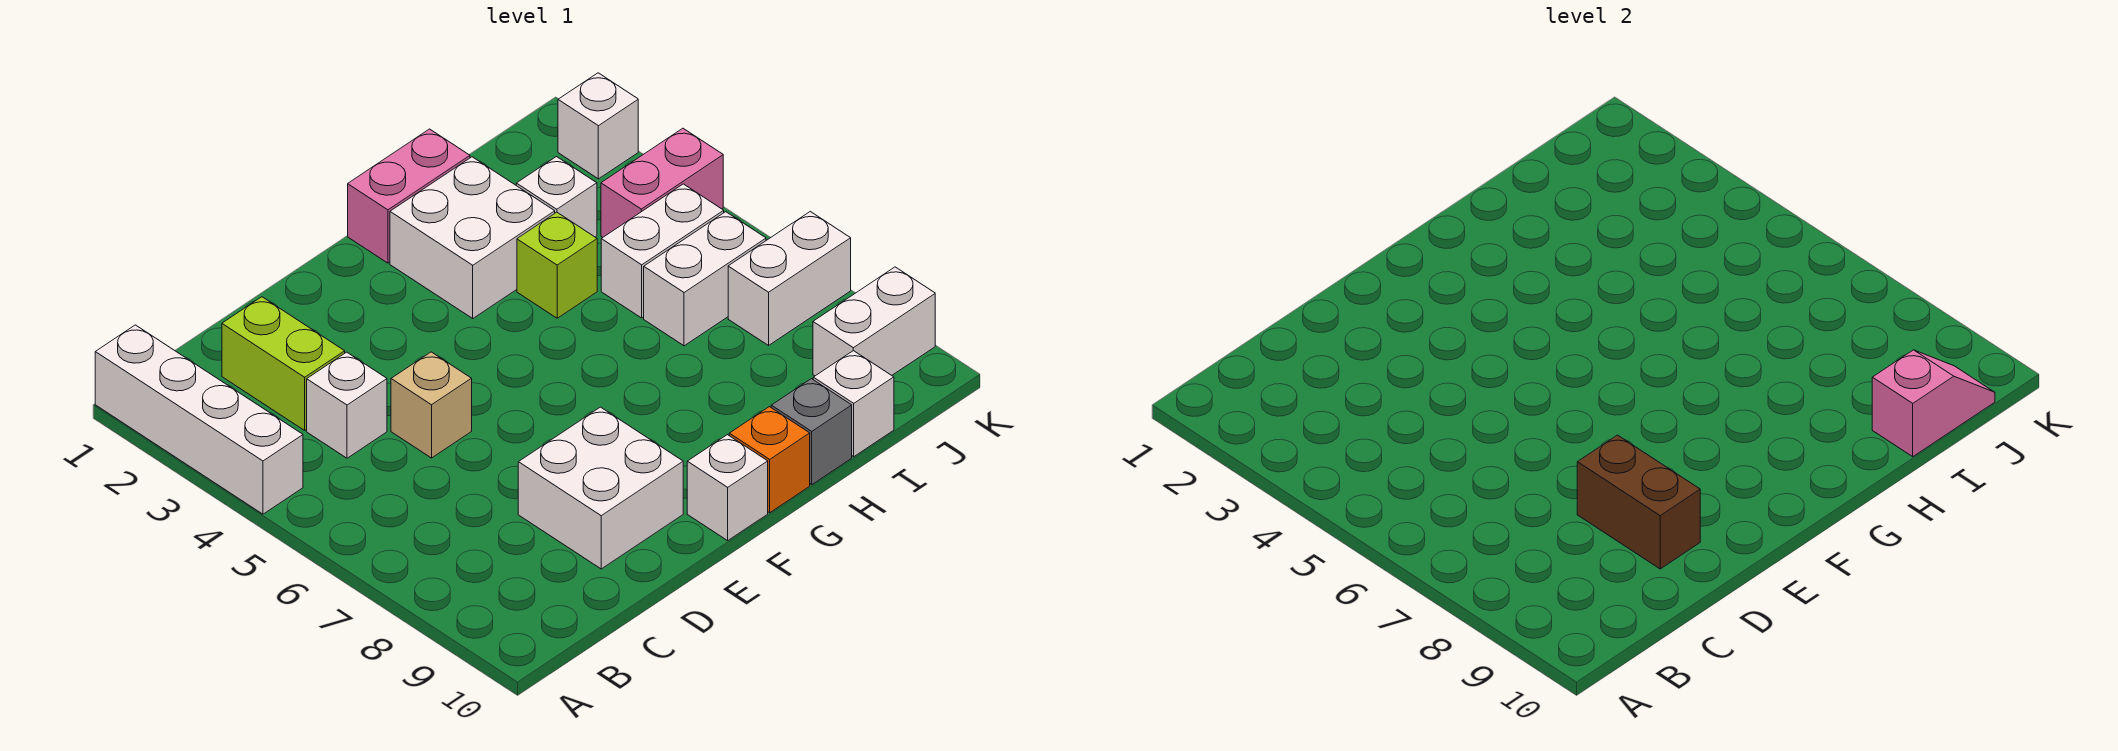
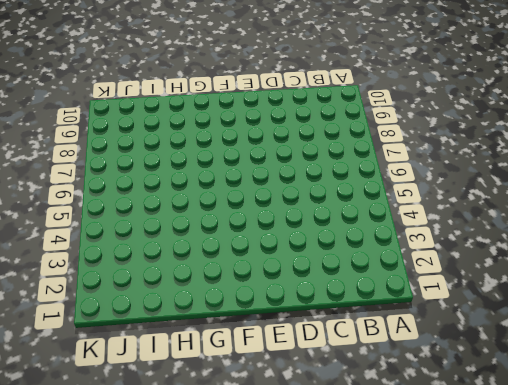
none -> white 1x4 brick [95,325,303,514]
none -> lime 1x2 brick [222,297,345,430]
none -> white 1x1 brick [307,352,387,458]

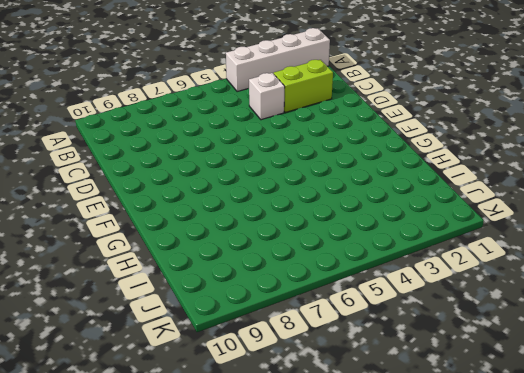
none -> tan 1x1 brick [391,352,472,458]
none -> white 2x2 brick [518,407,683,569]
none -> white 1x1 brick [687,435,768,541]

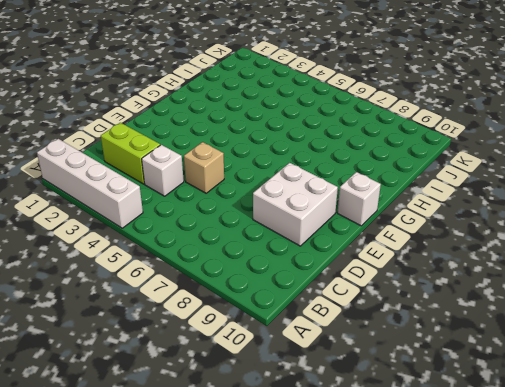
none -> pink 1x2 brick [348,129,470,263]
none -> white 2x2 brick [390,157,555,318]
none -> orange 1x1 brick [729,407,810,513]

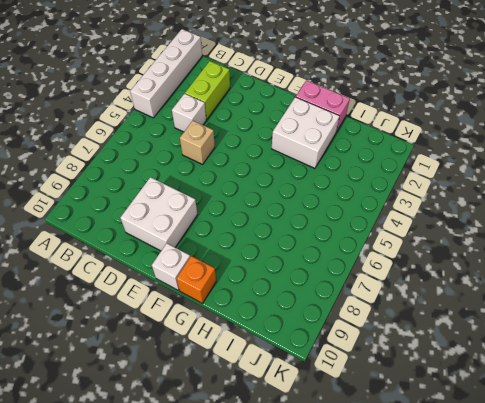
none -> lime 1x1 brick [517,212,597,318]
none -> grey 1x1 brick [771,379,852,485]
none -> white 1x1 brick [516,157,597,237]

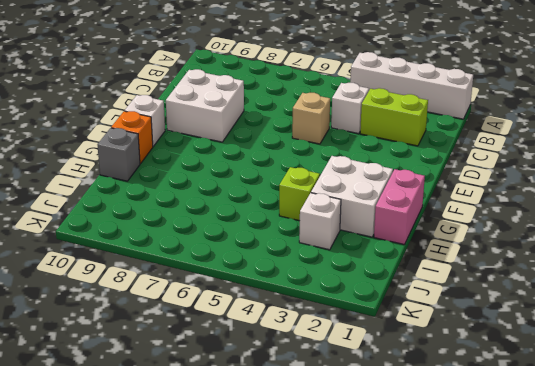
none -> white 1x2 brick [601,184,724,318]
none -> white 1x2 brick [644,212,766,346]
none -> white 1x1 brick [813,351,894,457]

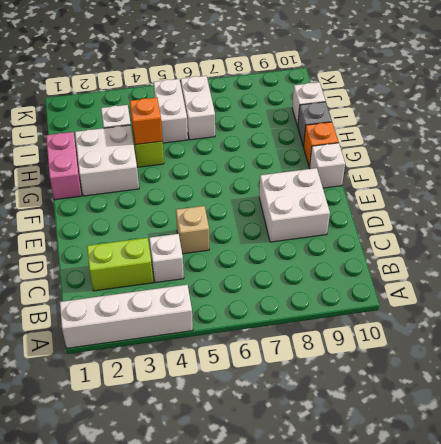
orange 1x1 brick [130,98,163,145] -> none
none -> pink 1x2 brick [601,128,723,237]
none -> white 1x2 brick [728,212,851,345]
none -> white 1x2 brick [813,267,935,376]

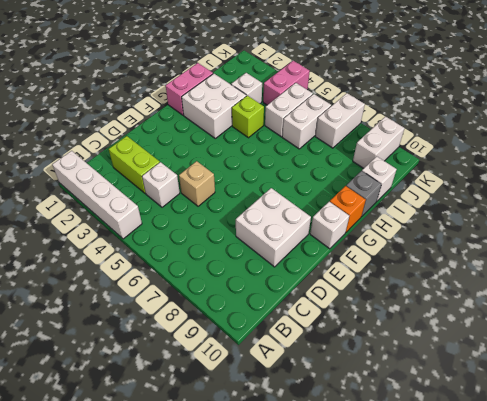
none -> white 1x1 brick [558,73,638,179]
none -> brown 1x2 brick [1577,435,1700,569]
none -> pink 1x2 slope [1872,350,1995,457]

